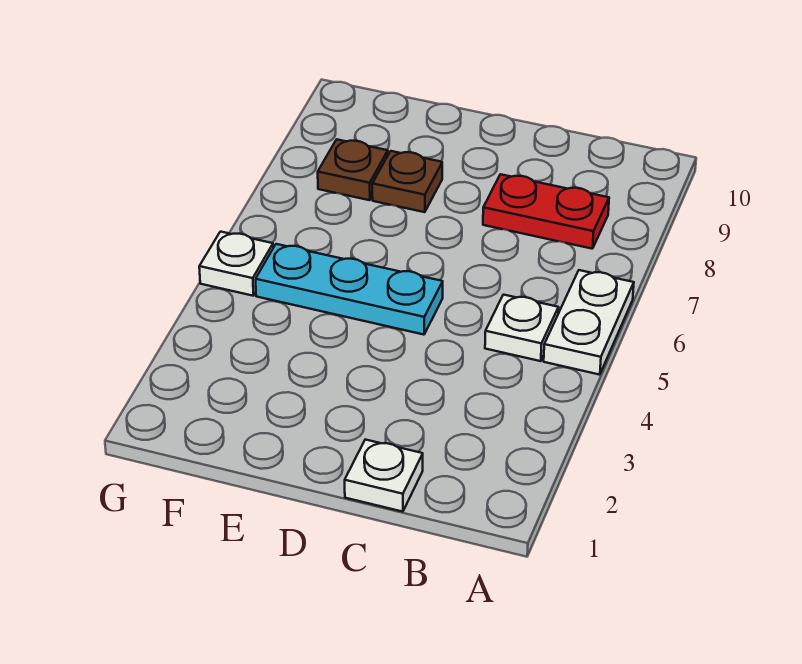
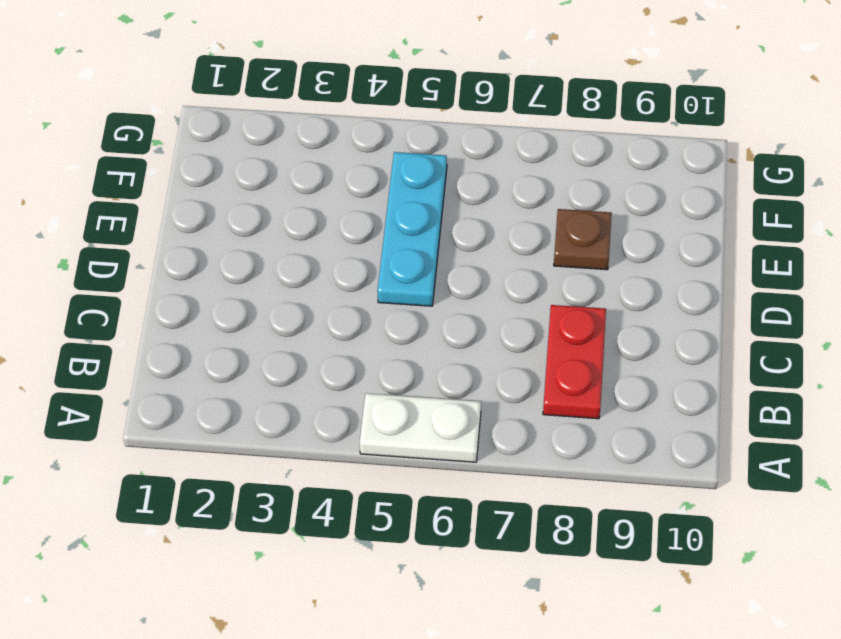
none -> white 1x1 plate [485,295,558,361]
none -> white 1x1 plate [345,440,423,512]

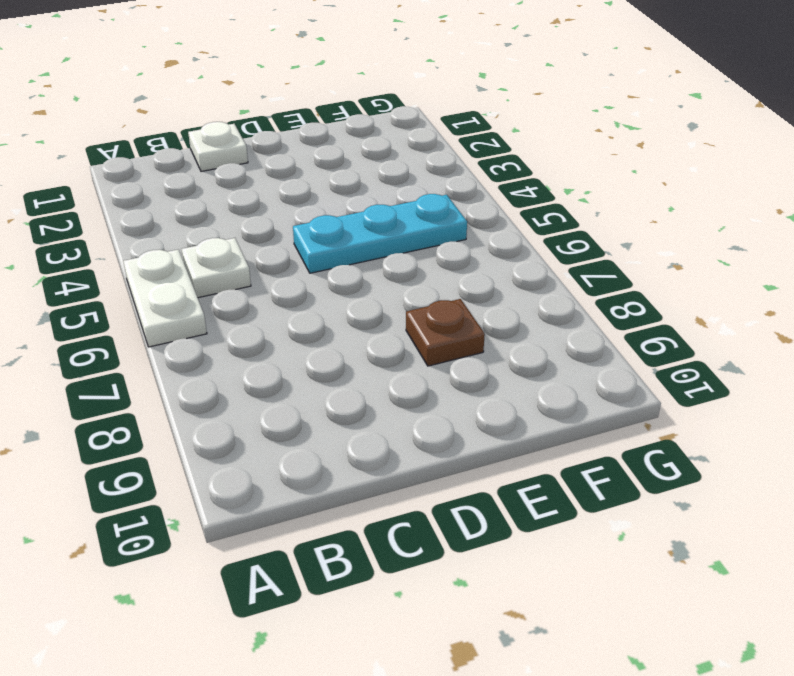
none -> red 1x2 plate [483,174,609,249]
none -> brown 1x1 plate [318,139,388,200]

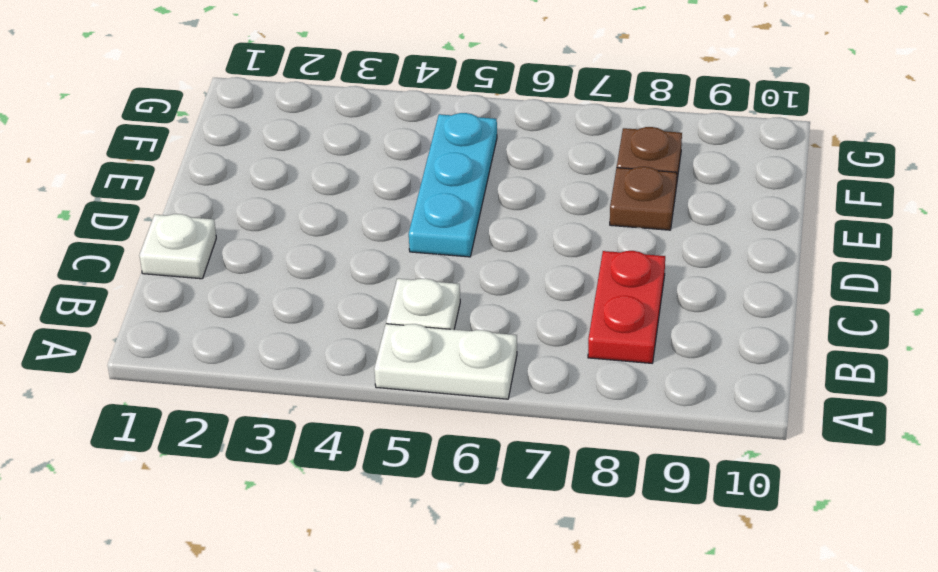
none -> white 1x1 plate [199,232,273,296]

